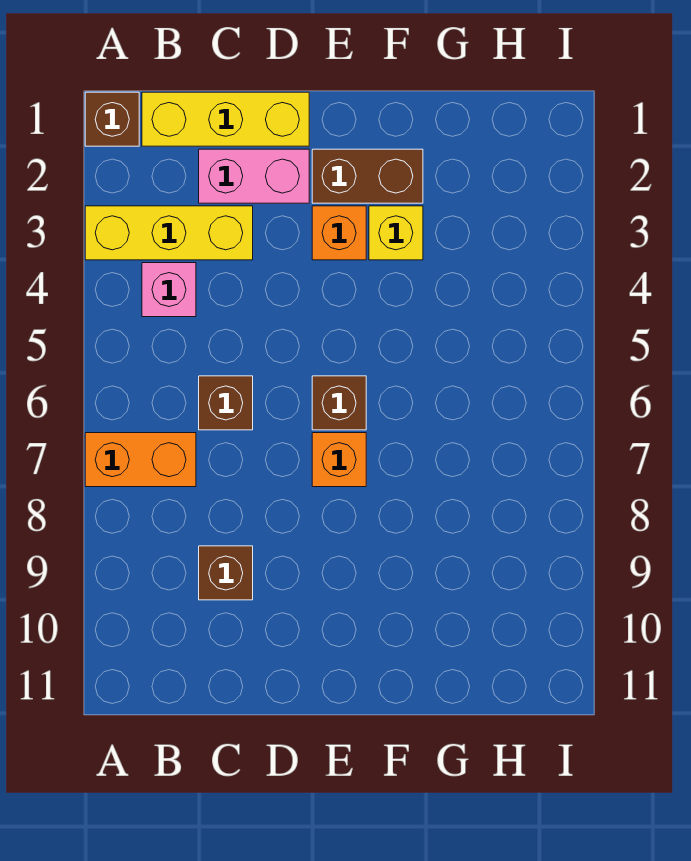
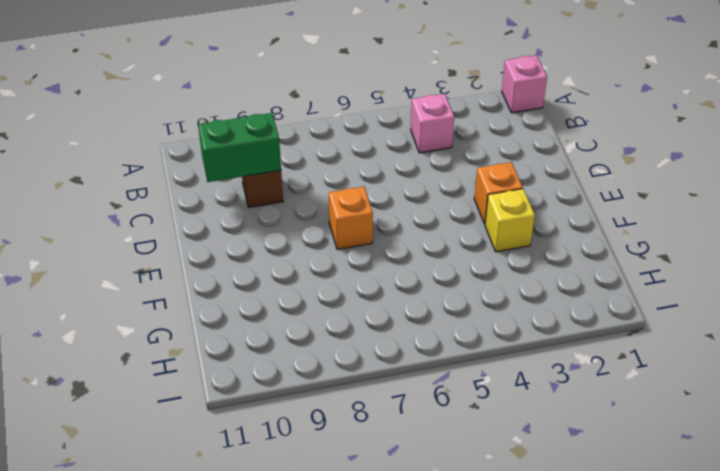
pink 1x1 brick [502,55,547,113] -> brown 1x1 brick [85,92,139,146]
green 1x2 brick [198,113,281,182] -> none
none -> yellow 1x3 brick [85,206,253,260]
none -> orange 1x2 brick [85,433,196,487]
none -> yellow 1x3 brick [142,92,309,146]

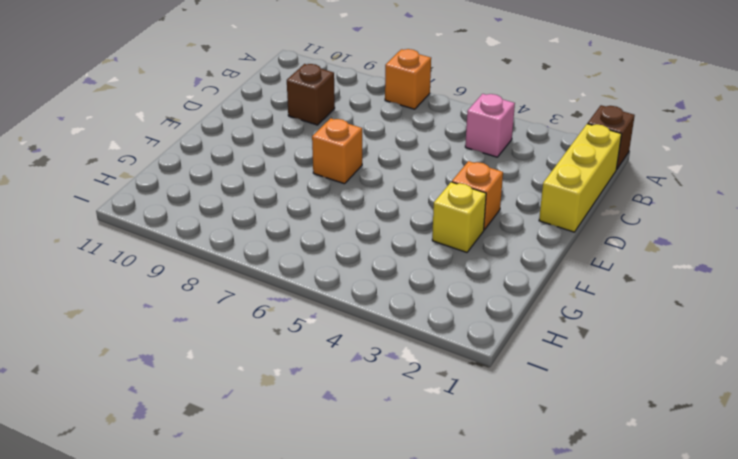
orange 1x1 brick [385,49,431,109] -> orange 1x2 brick [85,433,196,487]
none -> yellow 1x3 brick [85,206,253,260]
none -> pink 1x2 brick [199,149,309,203]
none -> brown 1x1 brick [199,376,253,430]

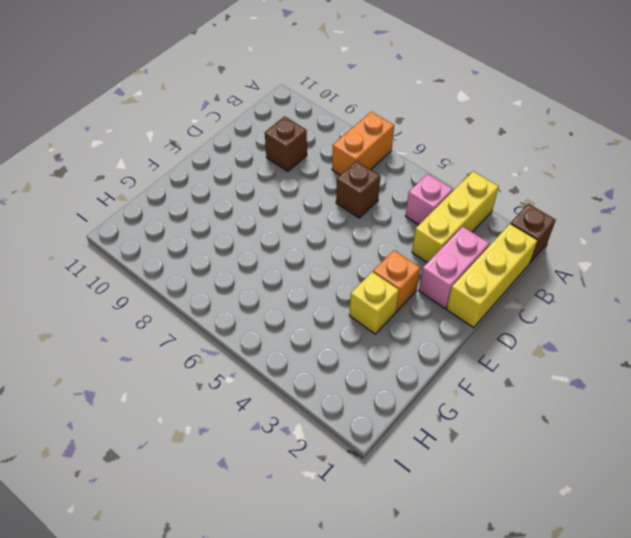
none -> brown 1x2 brick [312,149,423,203]
none -> brown 1x1 brick [312,376,366,430]
none -> orange 1x1 brick [312,433,366,487]

